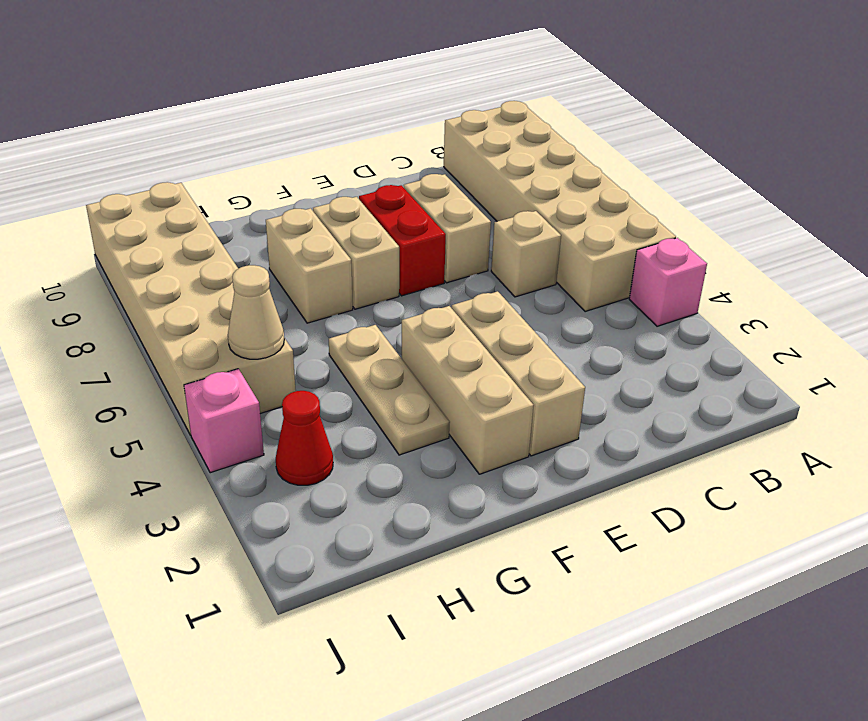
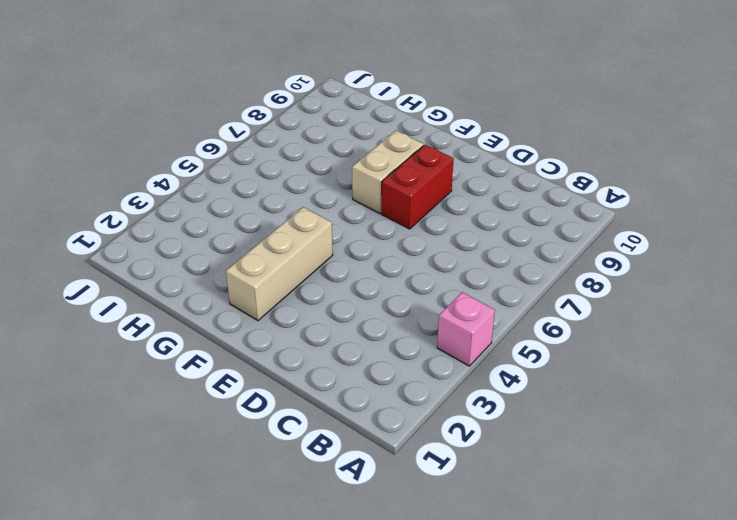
none -> tan 2x6 brick [444,101,676,312]
none -> tan 1x1 brick [491,211,561,297]
none -> tan 1x2 brick [404,174,491,283]

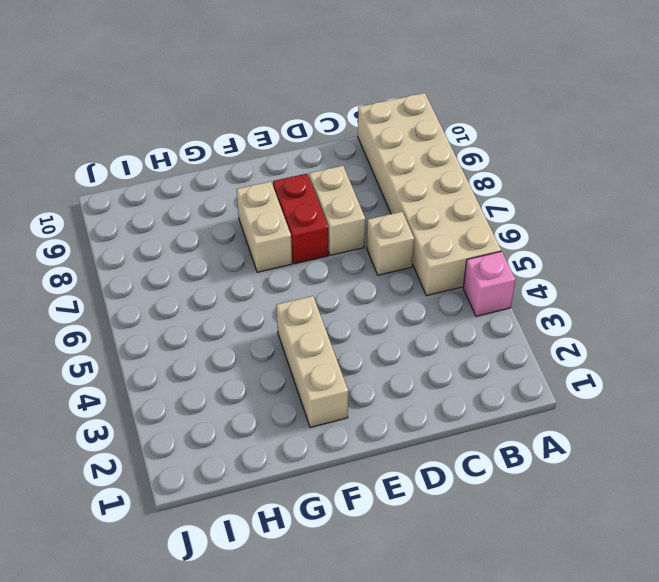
none -> tan 1x3 brick [452,291,585,456]
none -> tan 1x3 plate [329,325,450,455]
none -> tan 1x2 brick [266,208,353,323]

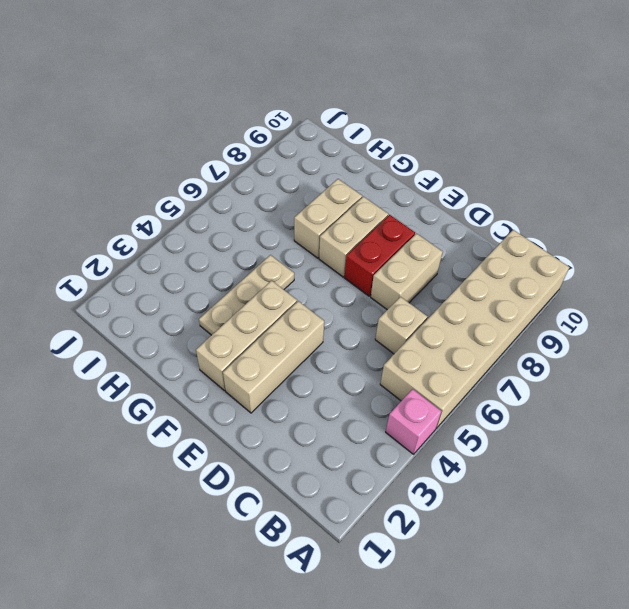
none -> red 1x1 cone [276,391,333,485]
none -> tan 2x6 brick [86,182,296,435]
none -> pink 1x1 brick [184,369,264,473]

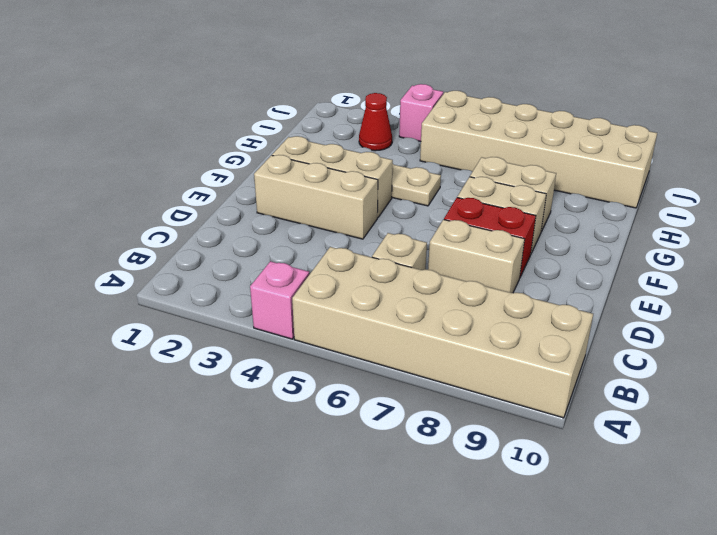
none -> tan 1x1 cone [228,265,284,359]

